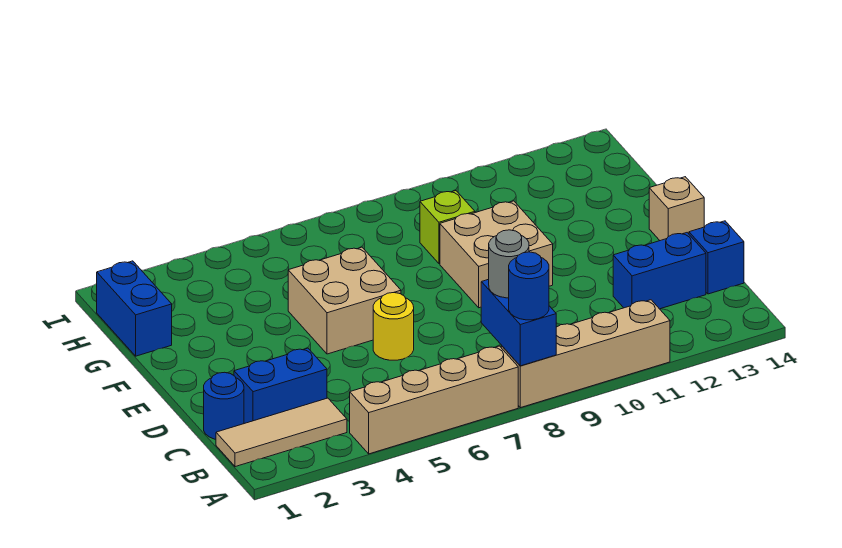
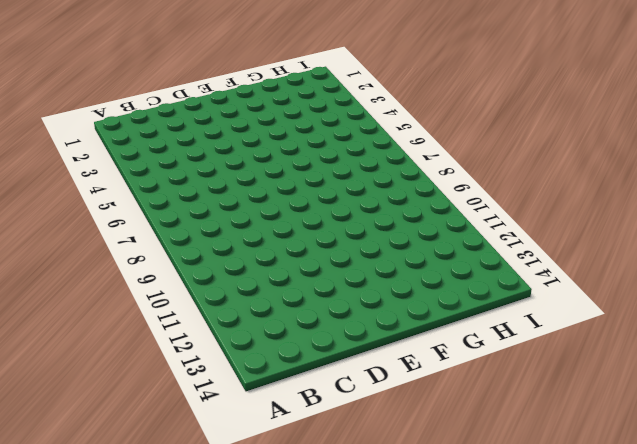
none -> tan 1x4 brick [350,346,518,454]
none -> tan 1x4 brick [501,300,670,408]
none -> tan 1x3 tile [216,398,347,467]

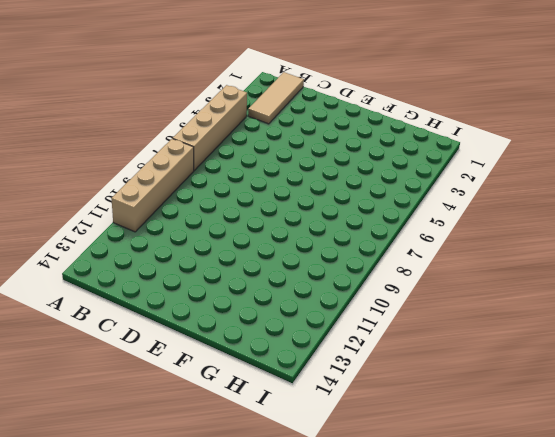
none -> blue 1x1 round brick [204,372,244,439]
none -> blue 1x2 brick [234,348,327,424]
none -> blue 1x2 brick [613,233,706,309]

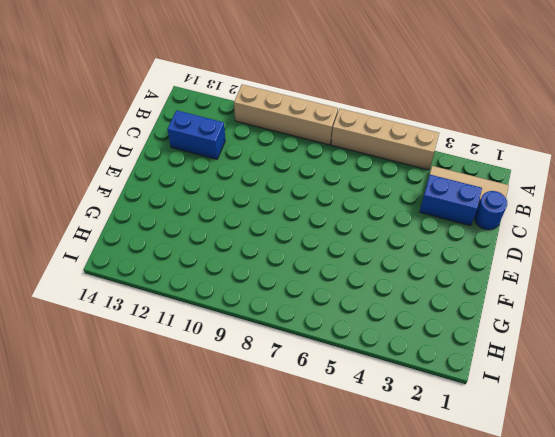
none -> blue 1x1 brick [689,221,744,294]
none -> yellow 1x1 round brick [373,293,414,360]
none -> tan 2x2 brick [288,247,401,354]

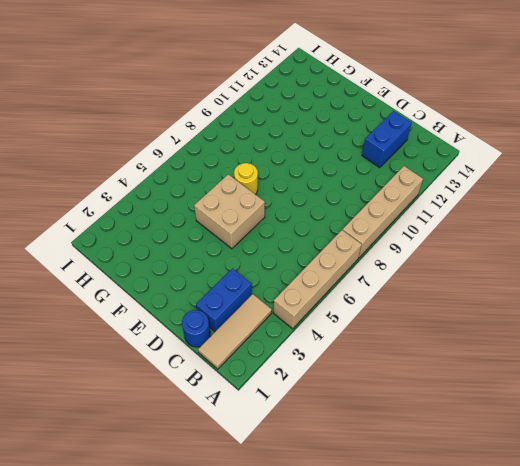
yellow 1x1 round brick [234,163,258,195] -> yellow 1x1 round brick moved to [373,293,414,360]
none -> blue 1x1 brick [689,221,744,294]
none -> tan 2x2 brick [440,201,553,308]
none -> tan 1x1 brick [649,177,704,241]

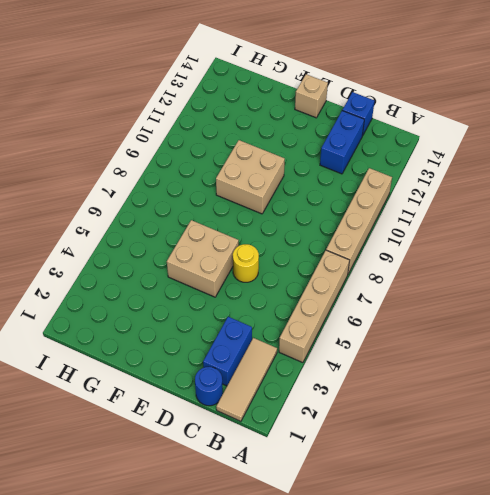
none -> blue 1x2 brick [97,261,172,356]
none -> lime 1x1 brick [420,191,475,264]
none -> blue 1x2 brick [481,279,556,366]

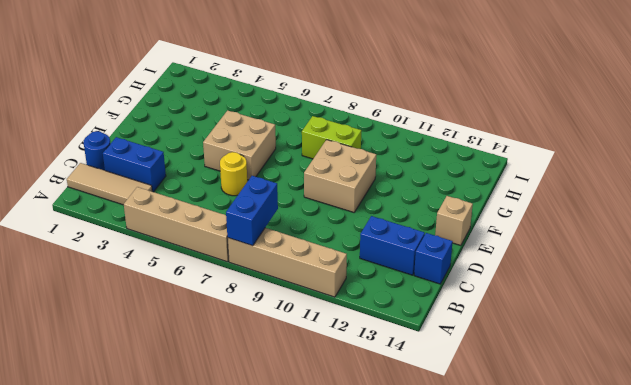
lime 1x2 brick [302,116,361,159] -> lime 1x1 brick [420,191,475,264]
none -> blue 1x2 brick [97,261,172,356]
none -> blue 1x1 round brick [509,252,549,320]
none -> grey 1x1 round brick [489,230,529,298]

